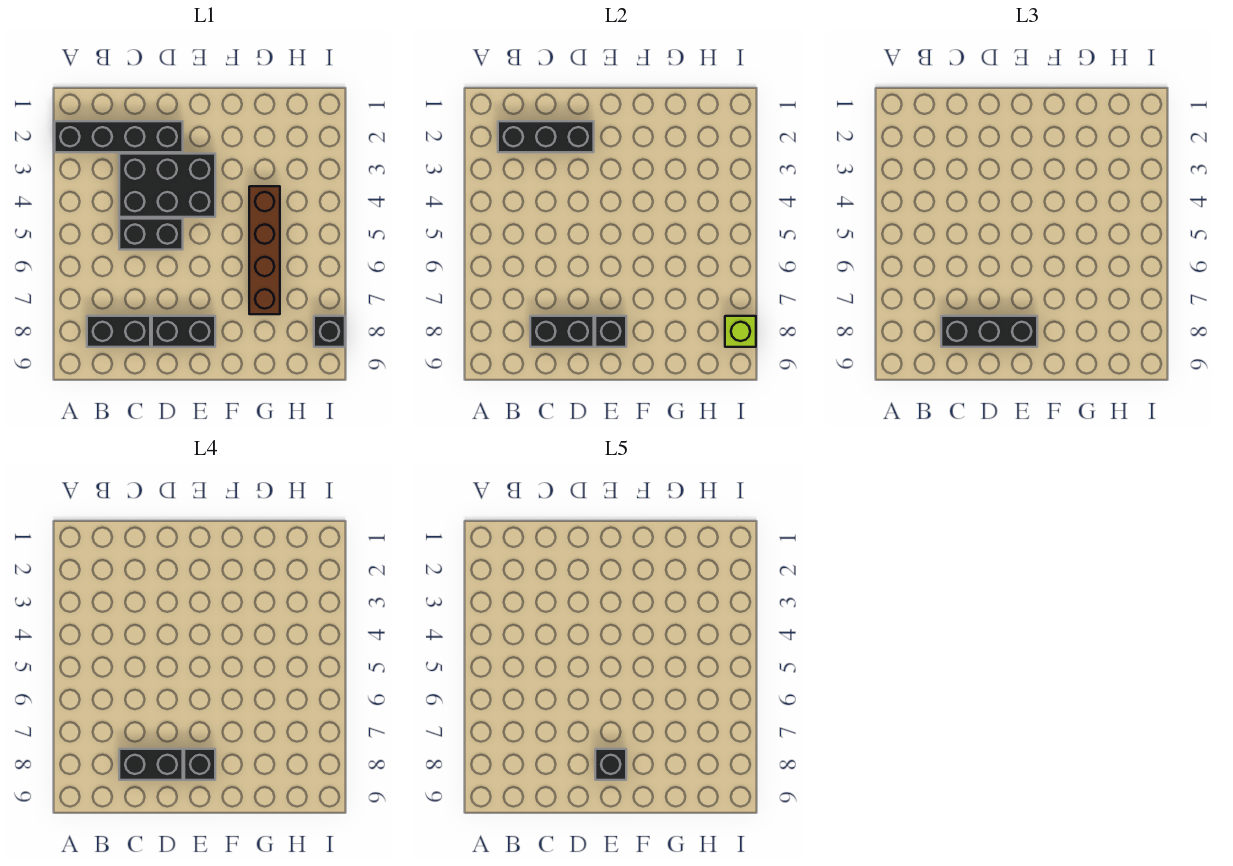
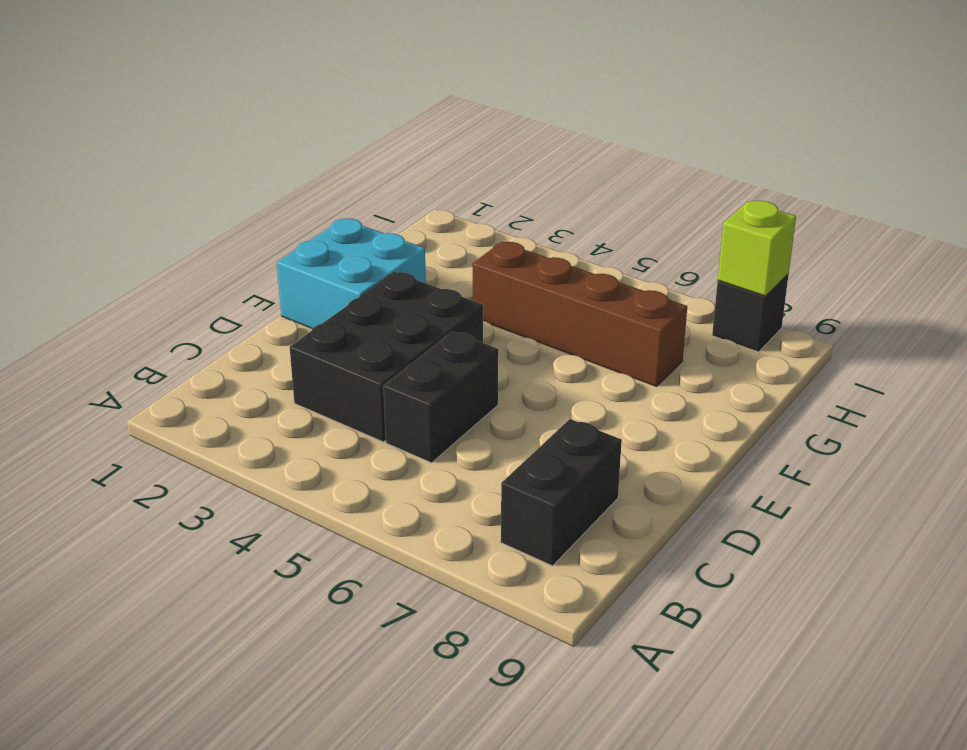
cyan 2x2 brick [277,218,426,329] -> none
none -> black 1x4 brick [55,121,183,152]
none -> black 1x2 brick [152,316,215,347]
none -> black 1x3 brick [498,121,594,152]

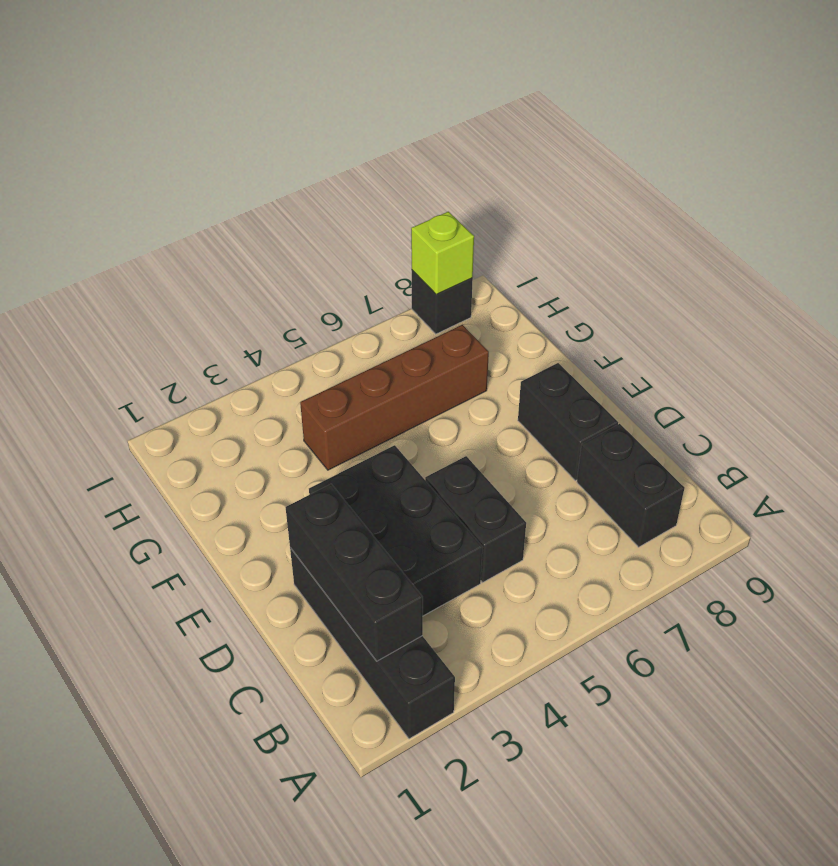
none -> black 1x2 brick [530,316,594,347]
none -> black 1x1 brick [595,316,626,347]
none -> black 1x3 brick [941,316,1037,347]

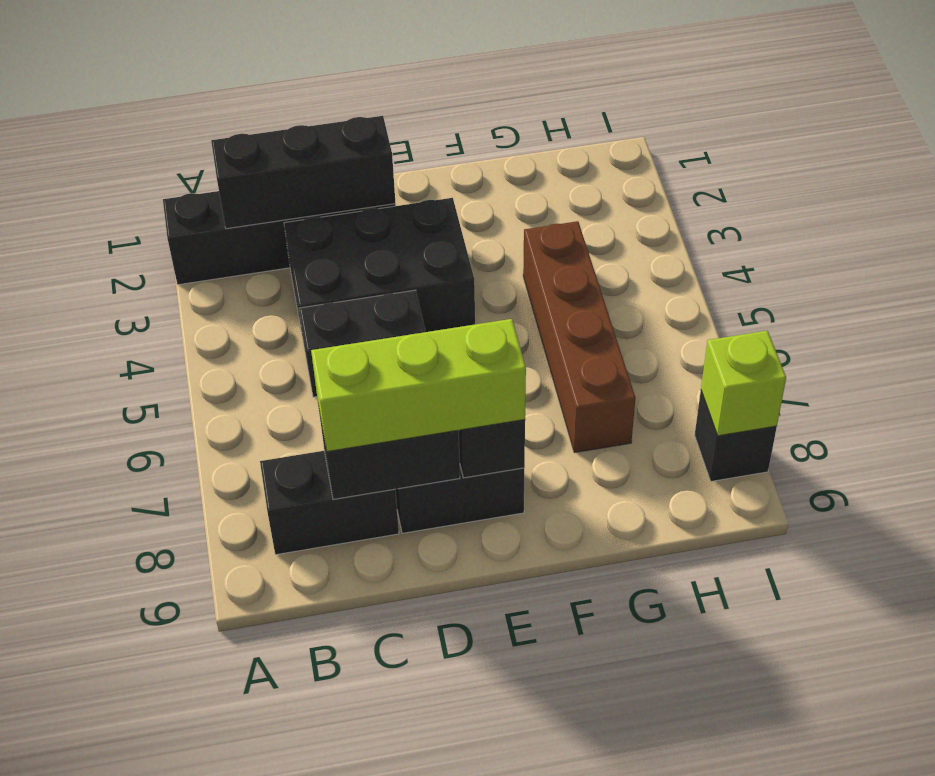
lime 1x3 brick [311,319,526,452] -> black 1x3 brick [941,316,1037,347]
none -> black 1x2 brick [119,749,183,780]
none -> black 1x1 brick [184,749,215,780]
none -> black 1x1 brick [595,749,626,780]

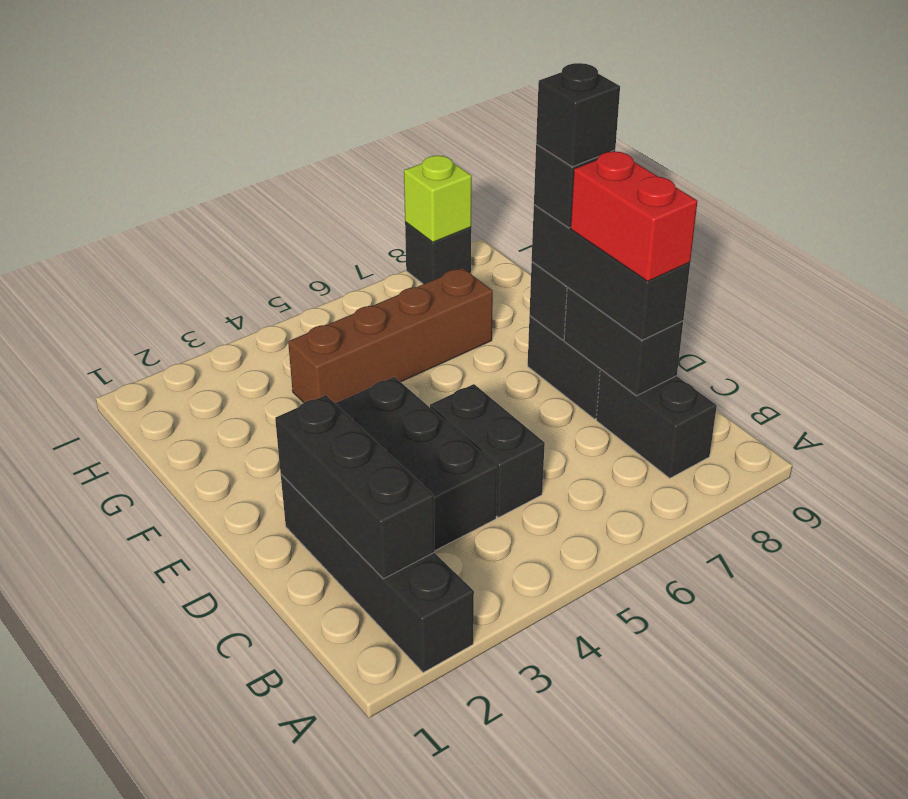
red 1x2 brick [571,151,697,281] -> black 1x2 brick [119,749,183,780]

